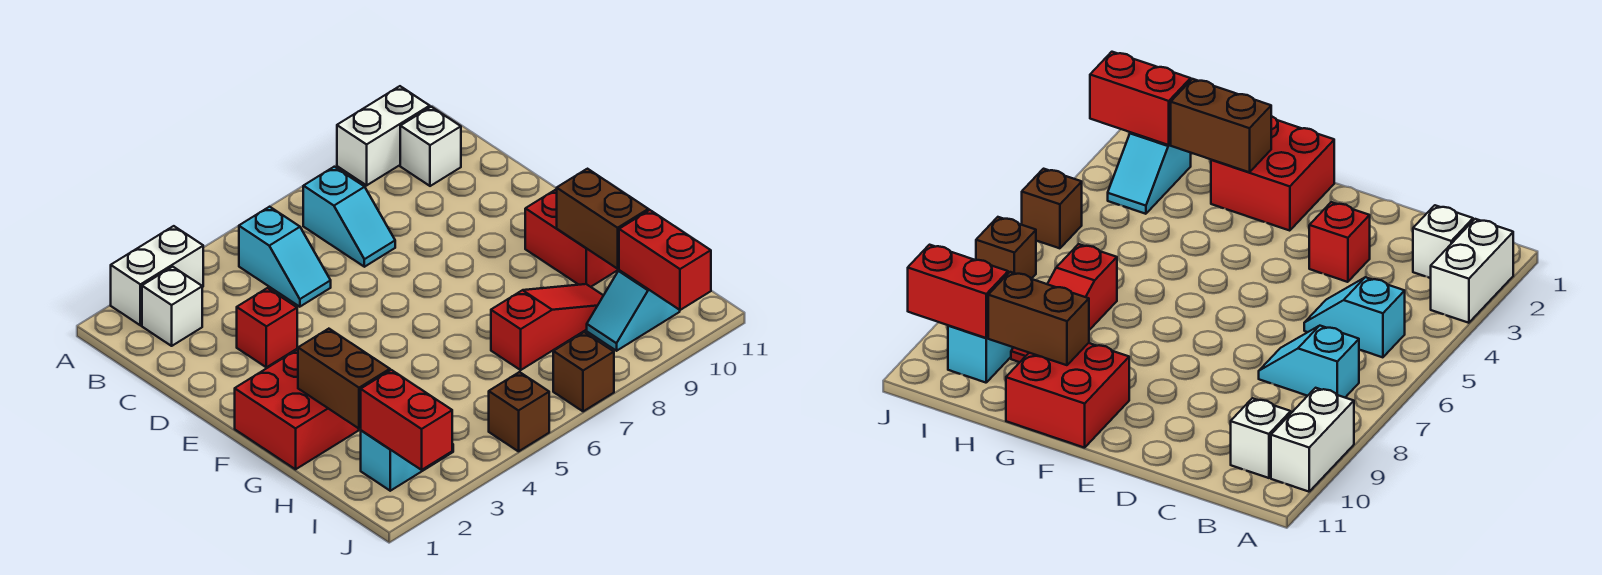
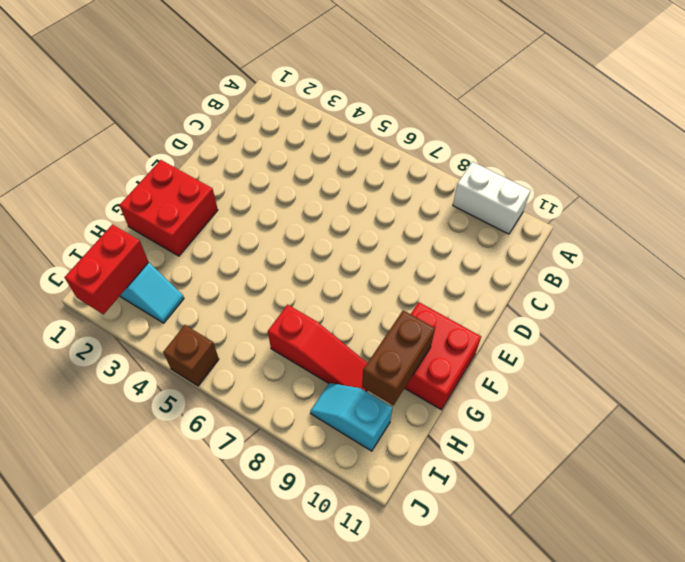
none -> white 1x2 brick [111,226,203,325]
none -> white 1x1 brick [142,267,202,346]
none -> cyan 1x2 slope [239,207,331,307]

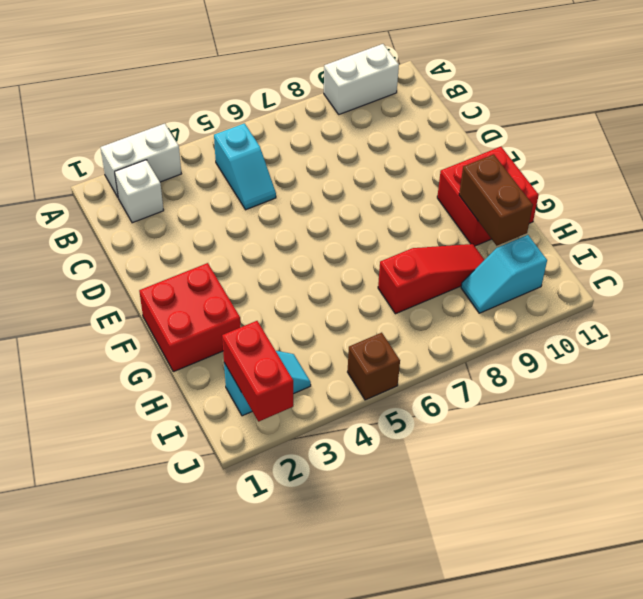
none -> cyan 1x2 slope [303,167,395,267]
none -> white 1x1 brick [400,107,461,186]
none -> red 1x1 brick [237,288,297,367]

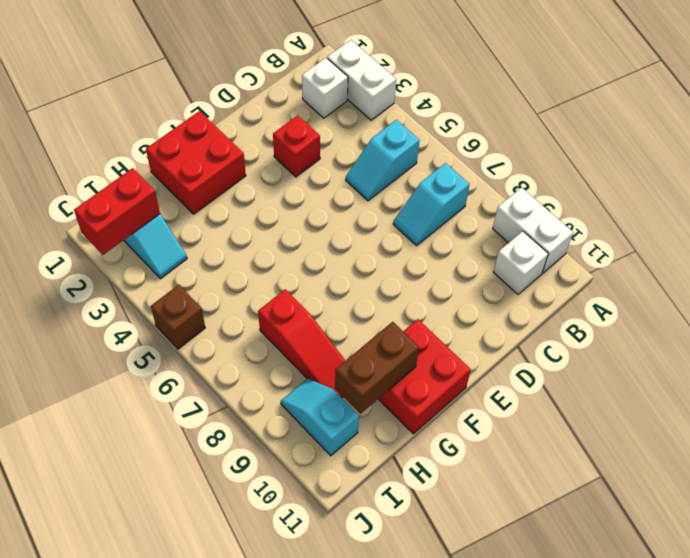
none -> brown 1x1 brick [553,332,614,411]
none -> brown 1x2 brick [298,329,390,429]
none -> red 1x2 brick [619,210,711,310]

